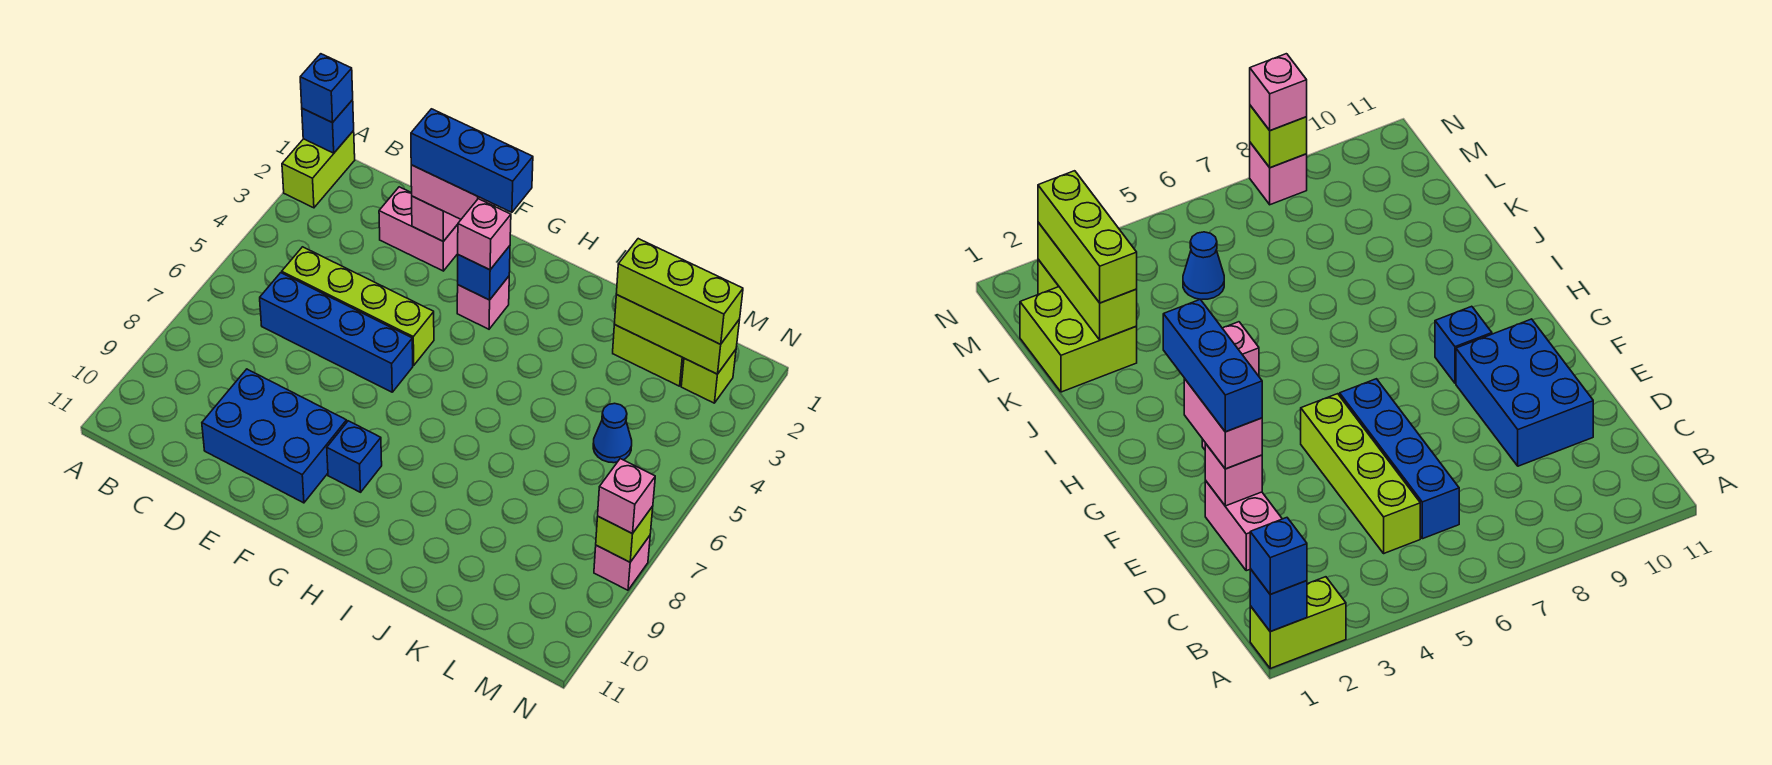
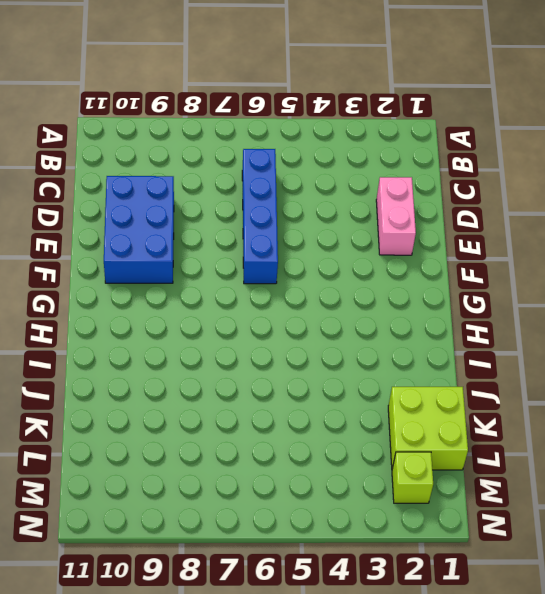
none -> lime 1x2 brick [282,131,355,208]
none -> lime 1x4 brick [282,247,434,365]
none -> pink 1x1 brick [457,276,509,329]

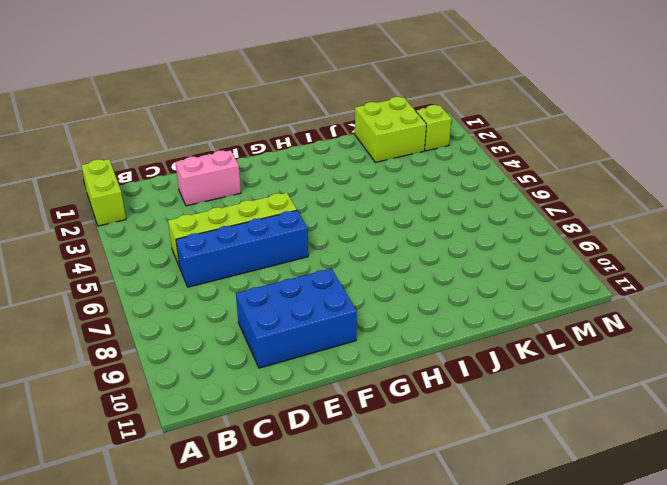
none -> pink 1x1 brick [457,276,509,329]
none -> blue 1x1 brick [327,421,382,492]
none -> blue 1x1 cone [593,403,632,463]

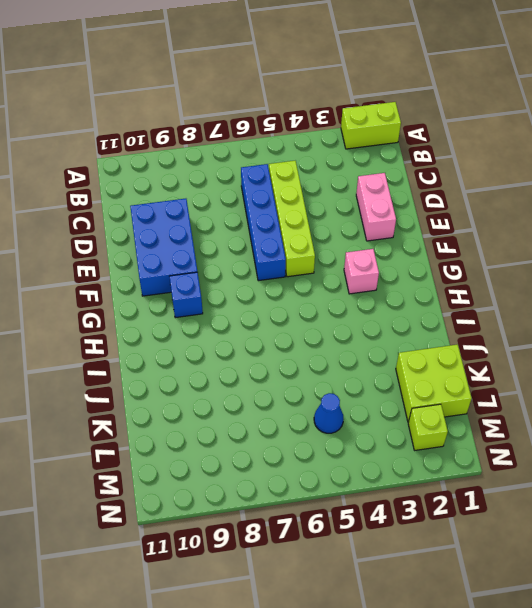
none -> pink 1x1 brick [594,536,650,590]
none -> blue 1x1 brick [302,100,354,153]
none -> pink 1x1 brick [412,196,461,241]

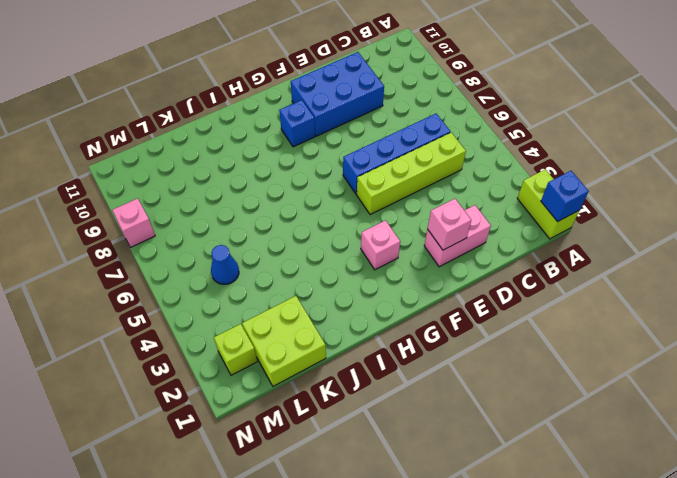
none -> blue 1x1 brick [458,246,510,300]
none -> lime 1x3 brick [614,295,740,374]
none -> lime 1x1 brick [596,506,653,562]

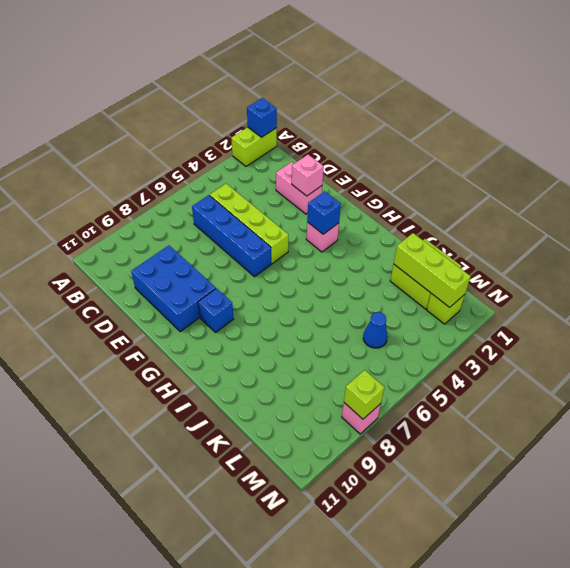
none -> blue 1x1 brick [300,54,353,123]
none -> pink 1x2 brick [411,165,495,219]
none -> pink 1x1 brick [458,199,511,270]

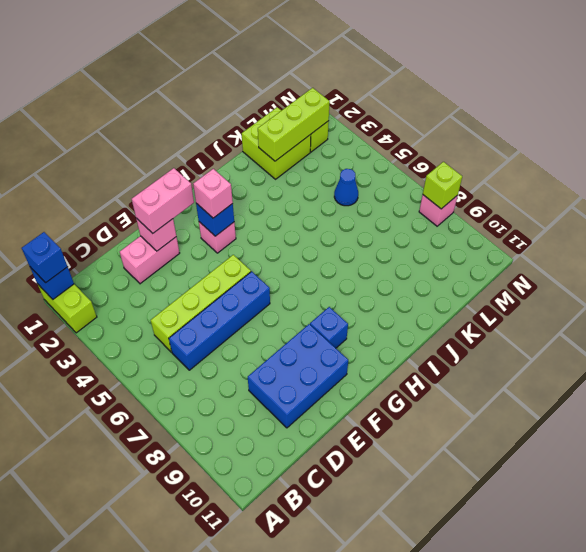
none -> lime 1x3 brick [616,239,743,344]
none -> pink 1x1 brick [598,459,655,534]
none -> blue 1x3 brick [411,109,533,212]

